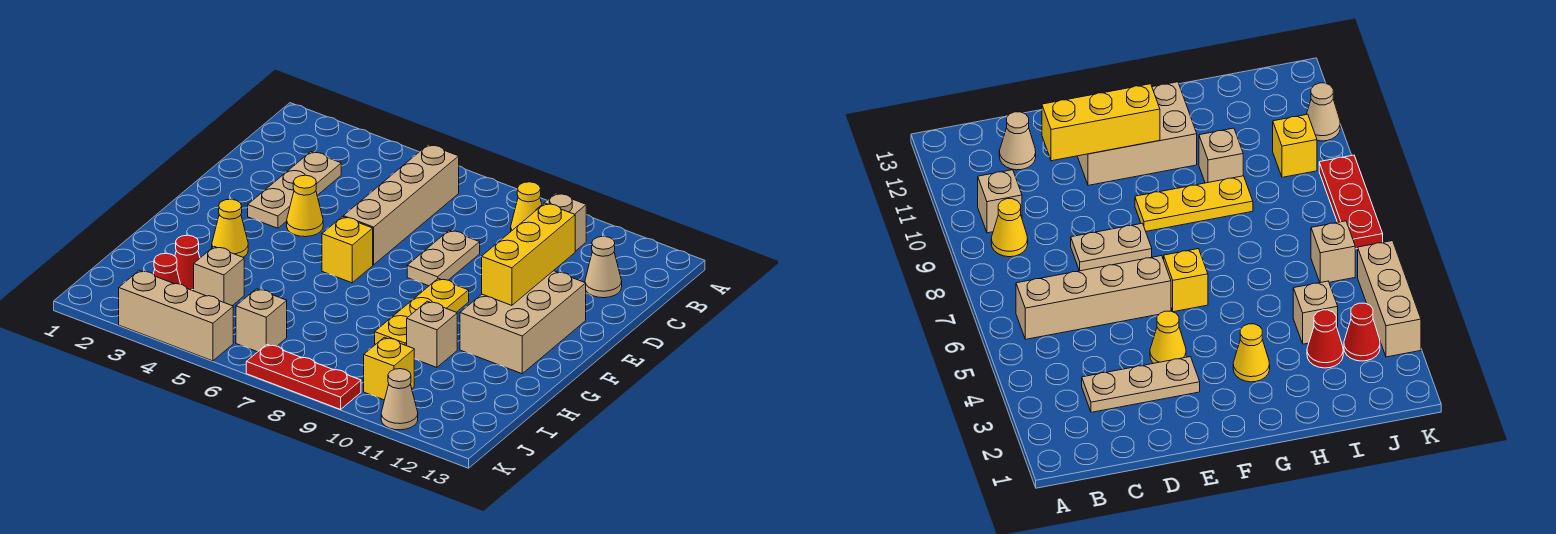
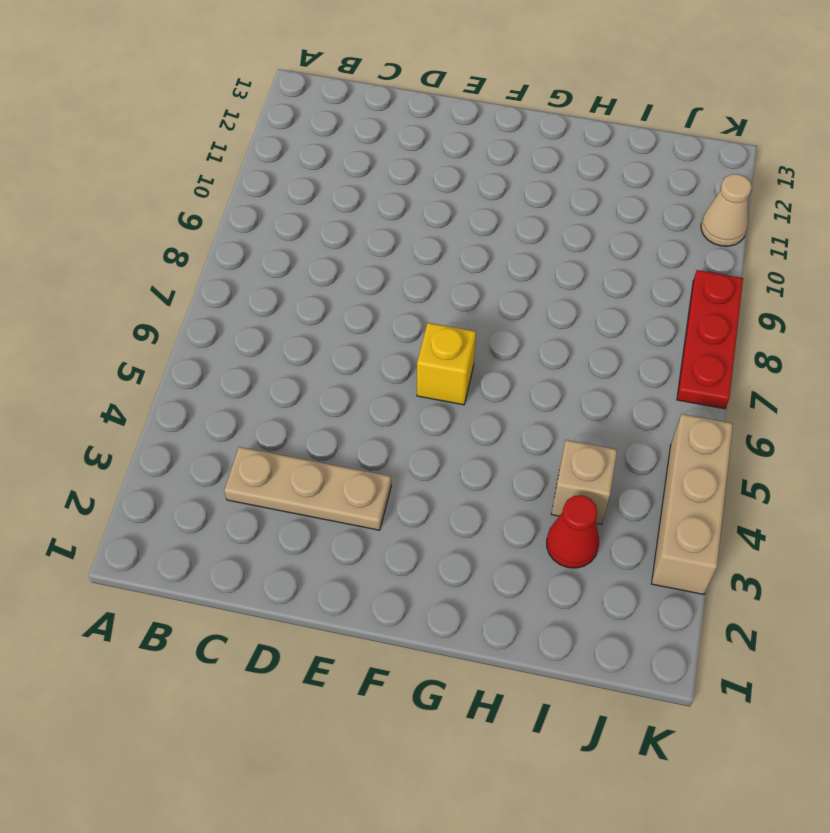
none -> tan 1x4 brick [343,144,459,265]
none -> yellow 1x1 cone [511,182,542,231]
none -> tan 1x1 brick [536,193,586,251]

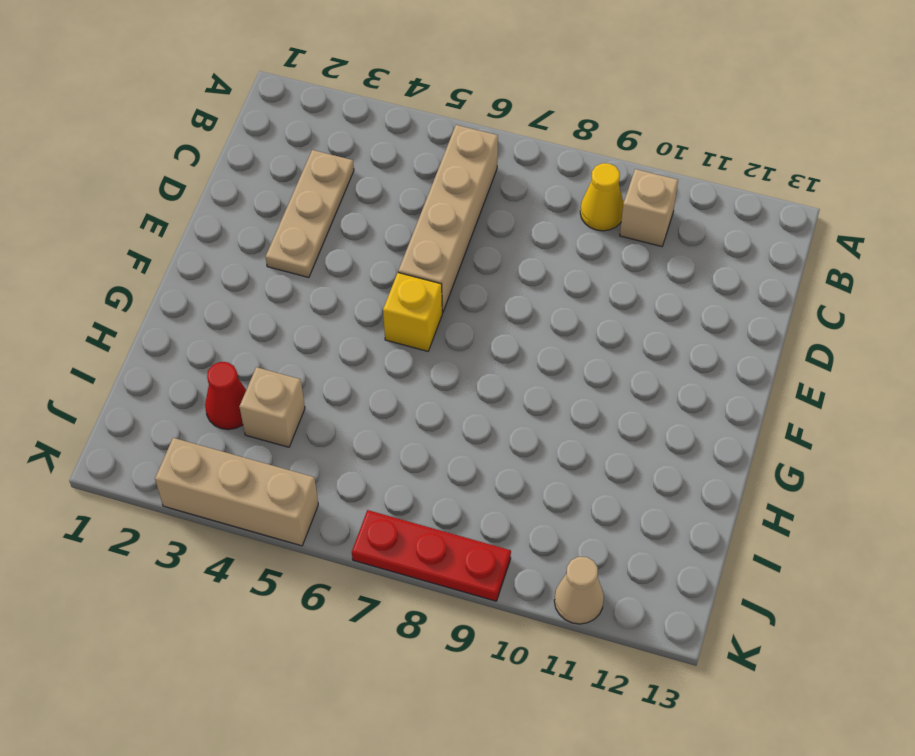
none -> tan 1x1 cone [585,236,622,298]
none -> tan 1x2 plate [407,230,480,286]
none -> yellow 1x1 cone [287,175,323,237]

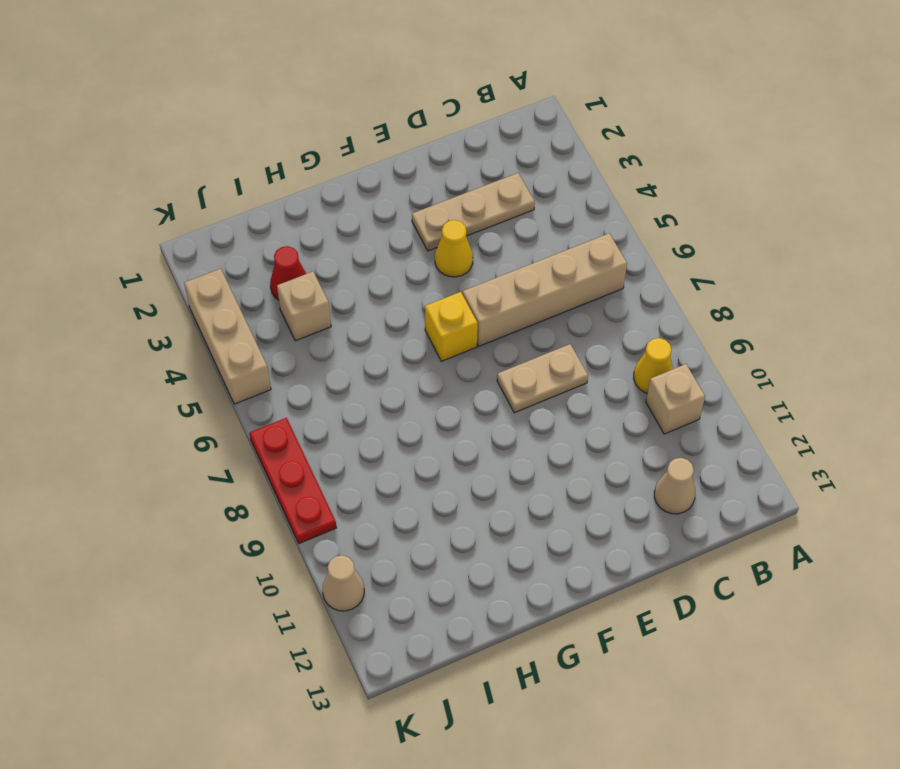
none -> tan 2x3 brick [460,271,586,374]
none -> yellow 1x3 plate [375,278,469,346]
none -> yellow 1x1 cone [212,199,248,257]

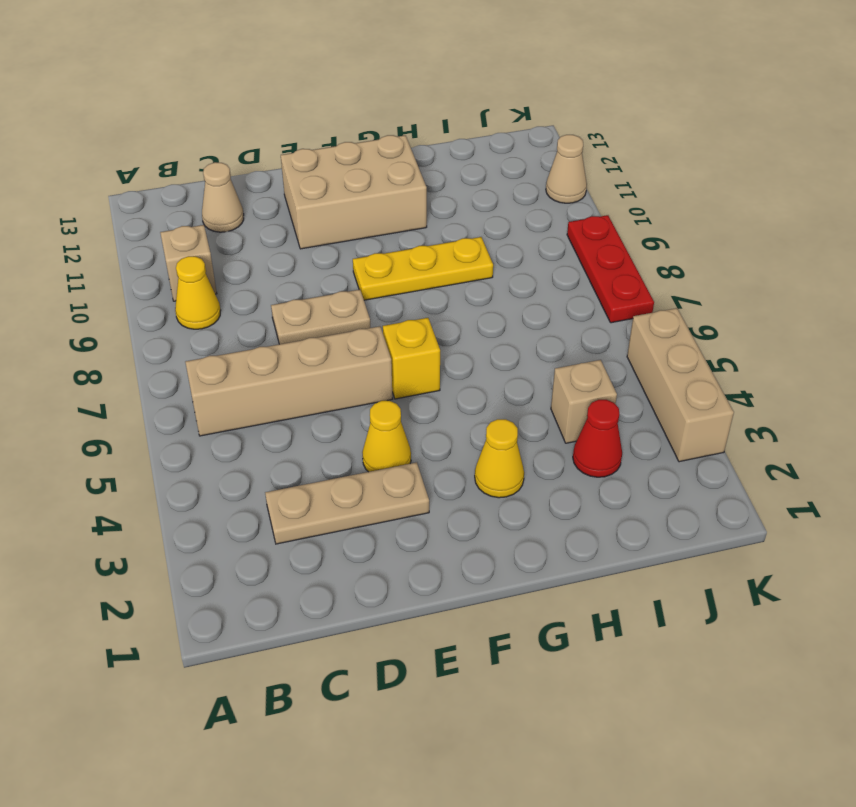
none -> tan 1x1 brick [407,301,457,367]
none -> red 1x1 cone [153,253,180,284]
none -> tan 1x1 brick [236,289,287,352]

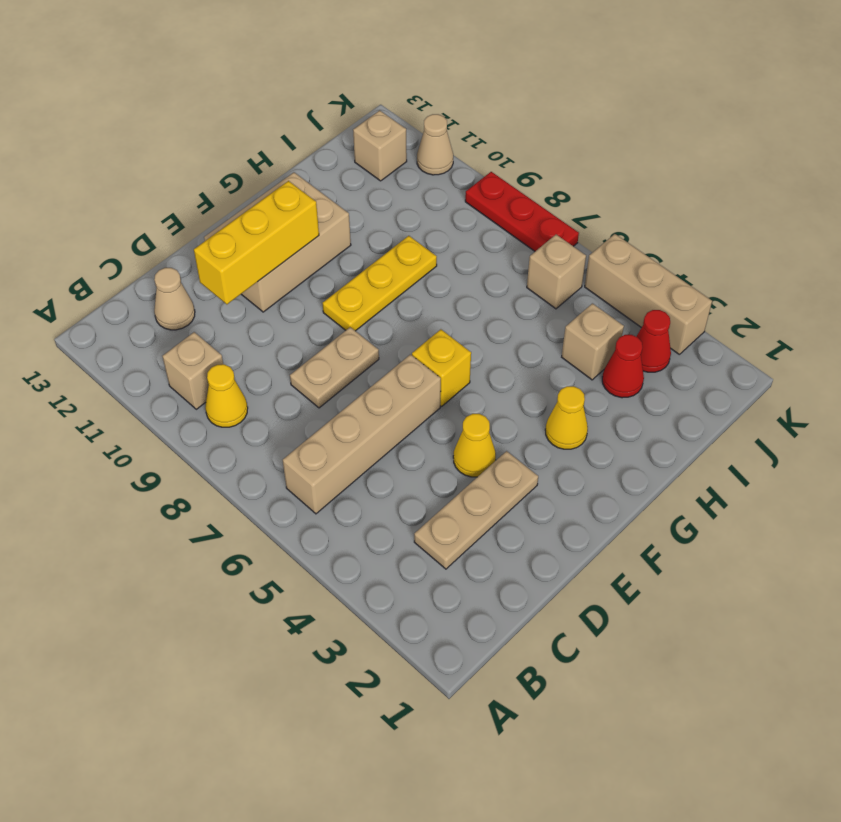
tan 1x1 brick [353,110,407,181] -> tan 1x1 brick moved to [407,301,457,367]
none -> yellow 1x1 brick [364,337,414,400]

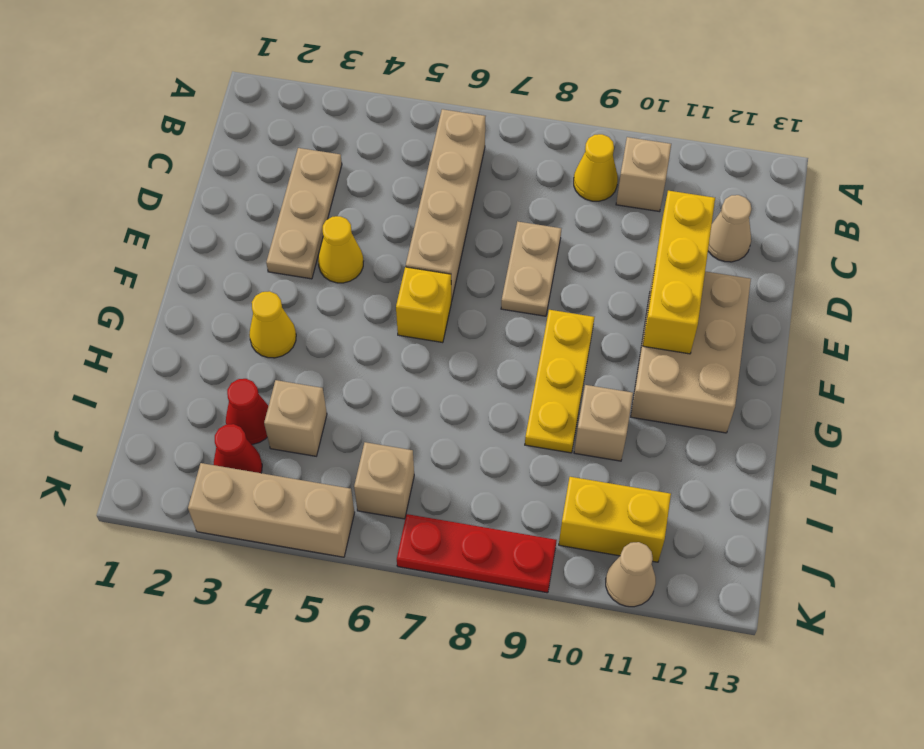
yellow 1x2 brick [559,477,671,562] -> yellow 1x1 brick [364,337,414,400]

